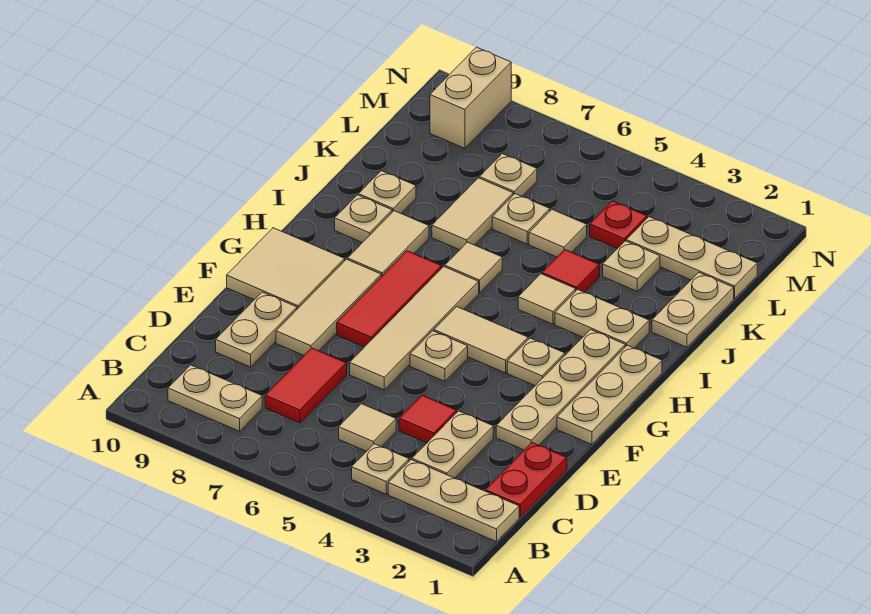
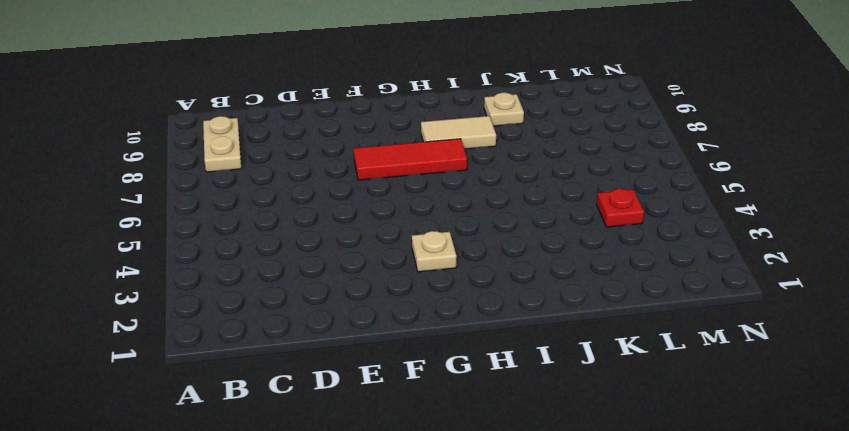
none -> tan 1x3 plate [388,460,519,542]
none -> tan 1x1 plate [352,444,409,494]
none -> red 1x2 plate [485,443,567,517]
none -> tan 1x2 plate [412,411,493,478]

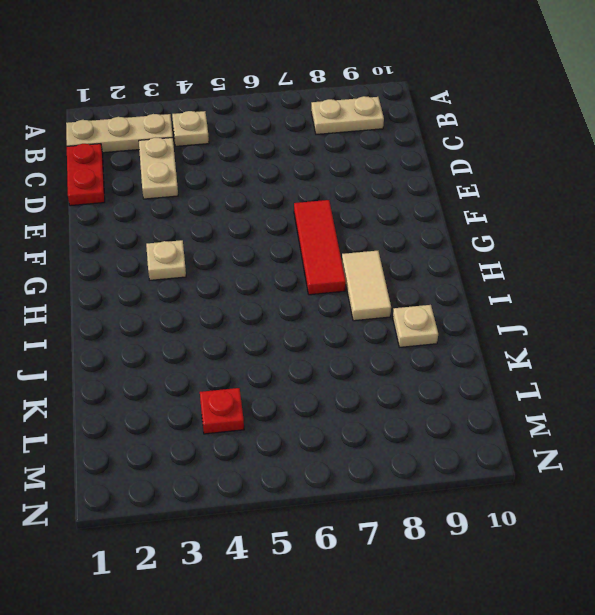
none -> tan 1x1 tile [339,404,396,451]
none -> red 1x2 tile [265,348,347,423]
none -> red 1x1 tile [399,395,457,443]
none -> tan 1x2 plate [216,292,297,367]

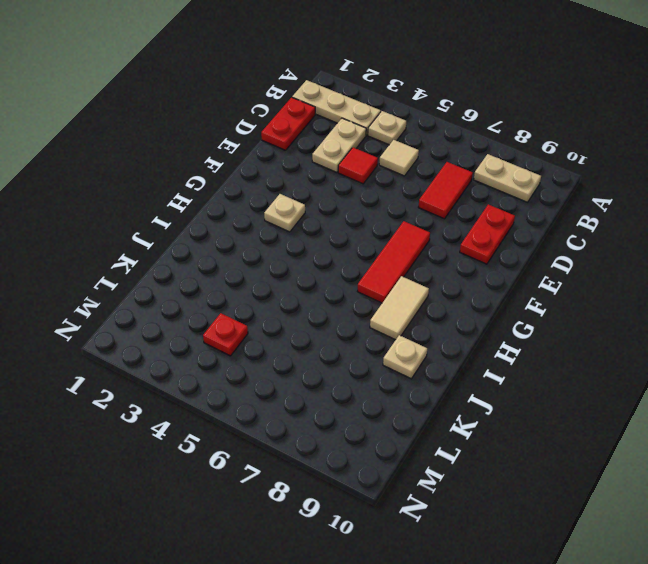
red 1x2 plate [460,204,515,264] -> tan 1x2 plate [216,292,297,367]
none -> tan 1x4 plate [496,330,625,450]
none -> tan 1x4 tile [350,267,479,390]
none -> tan 1x3 tile [276,259,381,355]
none -> tan 1x3 plate [557,345,662,444]

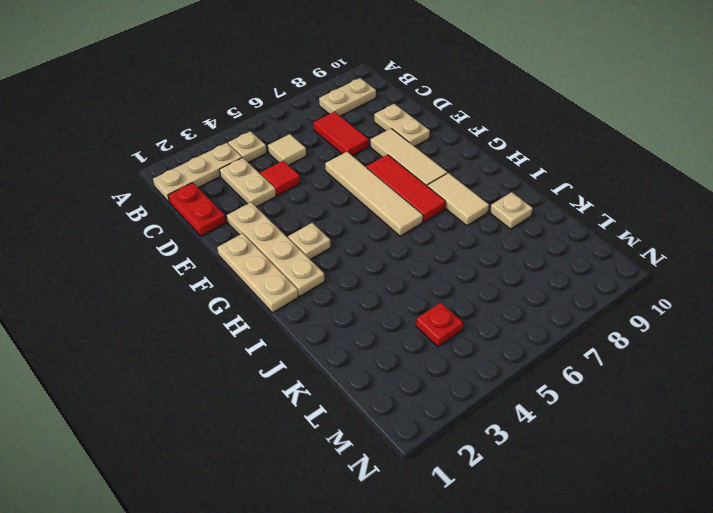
none -> tan 1x1 plate [410,331,468,381]
none -> tan 2x2 tile [227,228,345,309]
none -> tan 1x2 tile [434,307,528,373]
none -> tan 1x2 plate [555,289,649,348]

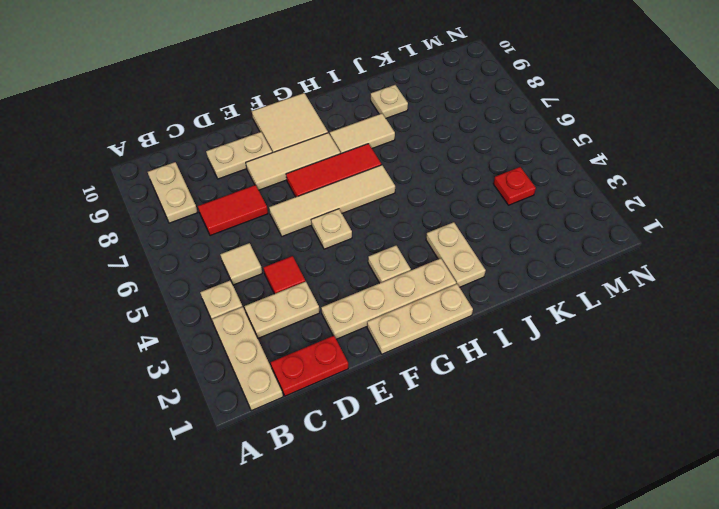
none -> tan 1x2 tile [434,307,528,373]
none -> tan 1x1 tile [518,274,576,324]
none -> tan 1x1 tile [445,242,502,293]
none -> tan 1x1 plate [335,195,392,243]

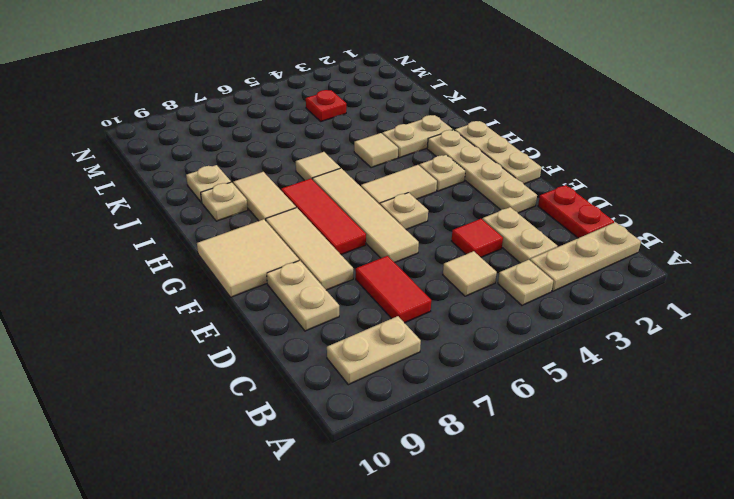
none -> tan 1x2 plate [652,272,734,347]
none -> red 1x1 tile [542,250,600,292]
none -> tan 1x2 tile [432,178,513,250]
none -> tan 1x1 plate [603,241,660,291]

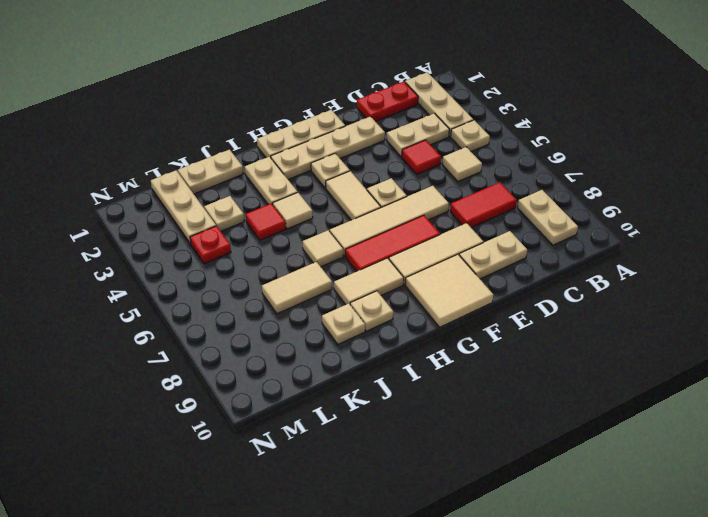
none -> tan 1x1 tile [529,210,587,257]
none -> tan 1x1 plate [492,194,550,244]
none -> tan 1x1 plate [479,154,537,196]
none -> tan 1x2 brick [430,47,511,148]

